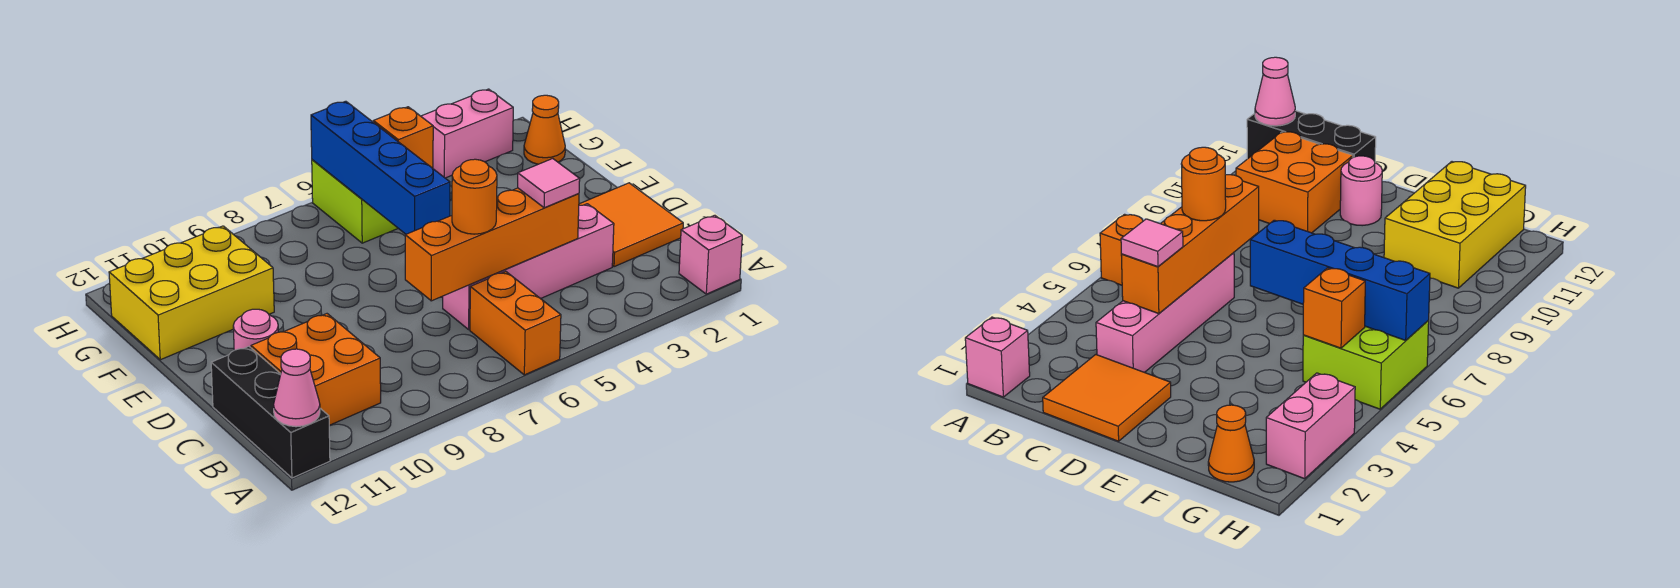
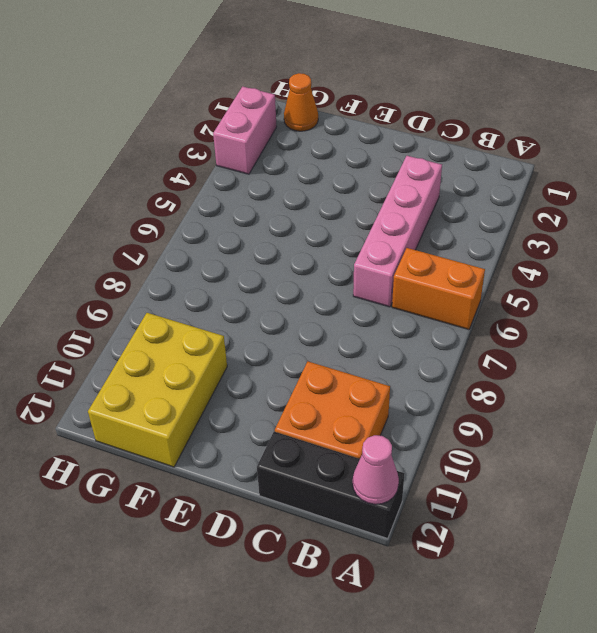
none -> pink 1x1 brick [679,215,742,294]
none -> orange 2x2 tile [579,183,683,267]
none -> pink 1x1 round brick [233,309,278,350]

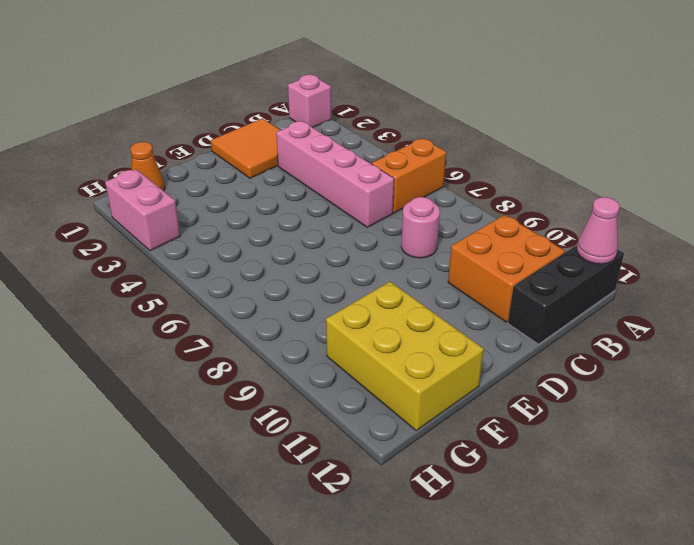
pink 1x1 round brick [401,197,440,258] -> pink 1x1 round brick moved to [233,309,278,350]
none -> lime 2x2 brick [312,160,398,243]
none -> orange 1x4 brick [405,188,579,301]
none -> blue 1x4 brick [311,101,450,234]

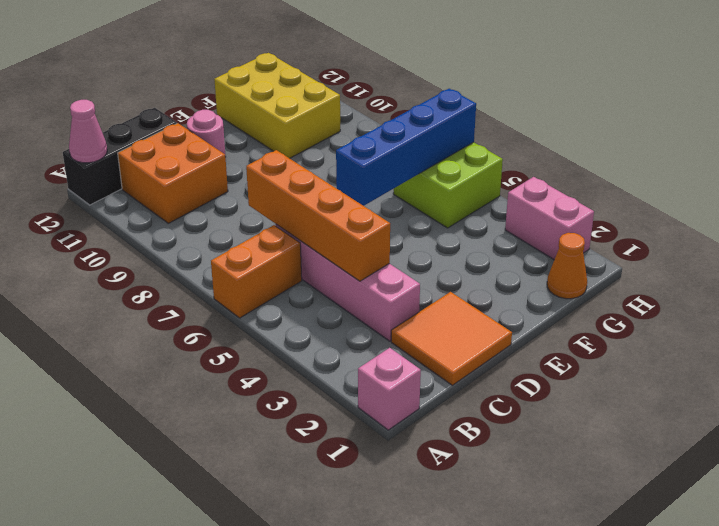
none -> orange 1x1 brick [373,107,433,168]
none -> pink 1x1 tile [518,159,580,208]
none -> orange 1x1 round brick [452,159,497,234]

